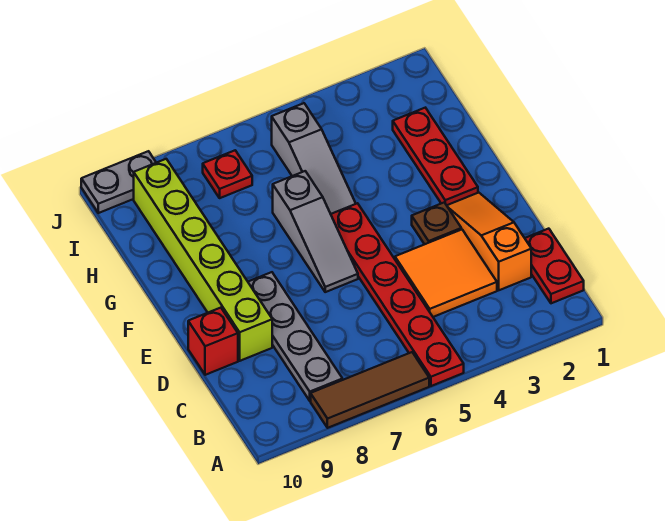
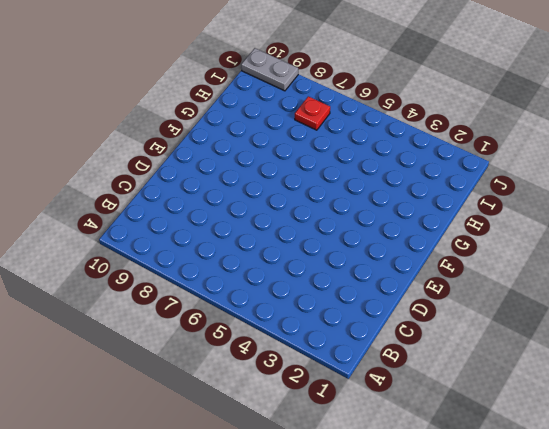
none -> red 1x6 plate [331,203,464,386]
none -> brown 1x3 tile [311,352,429,428]
none -> red 1x2 plate [525,229,584,303]

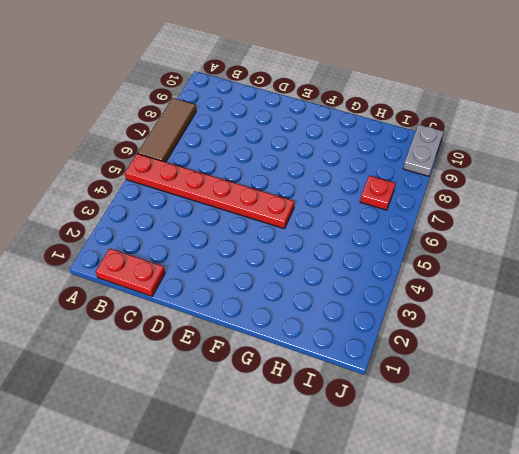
none -> grey 1x4 plate [248,272,342,401]
none -> orange 1x3 slope [447,193,531,290]
none -> orange 2x2 tile [395,229,497,317]

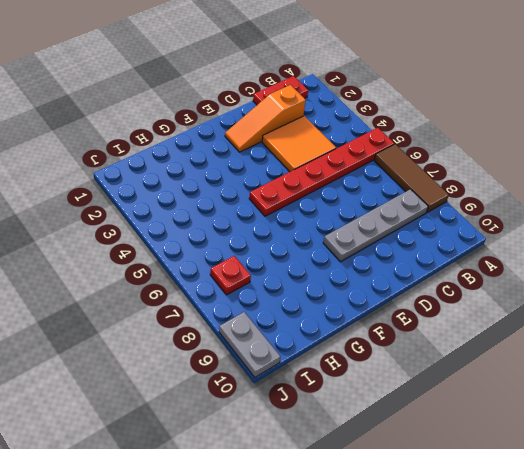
none -> lime 1x6 brick [134,159,272,361]
none -> red 1x1 brick [188,308,238,375]
none -> brown 1x1 plate [412,203,461,244]

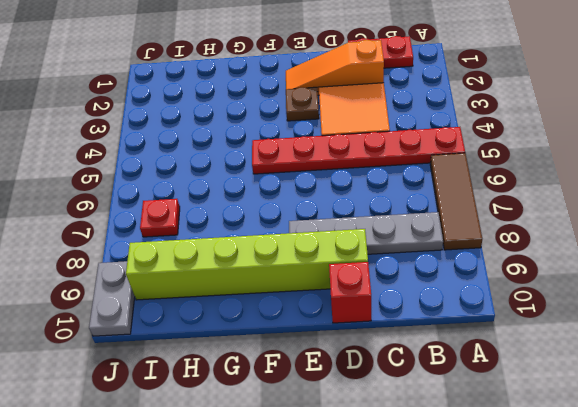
none -> grey 1x3 slope [273,171,358,292]
none -> red 1x3 plate [393,108,478,205]
none -> grey 1x3 slope [272,103,356,214]

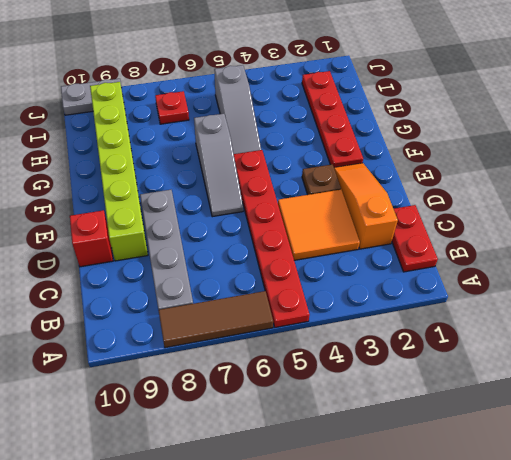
red 1x4 plate [302,71,363,167] -> red 1x3 plate [393,108,478,205]

